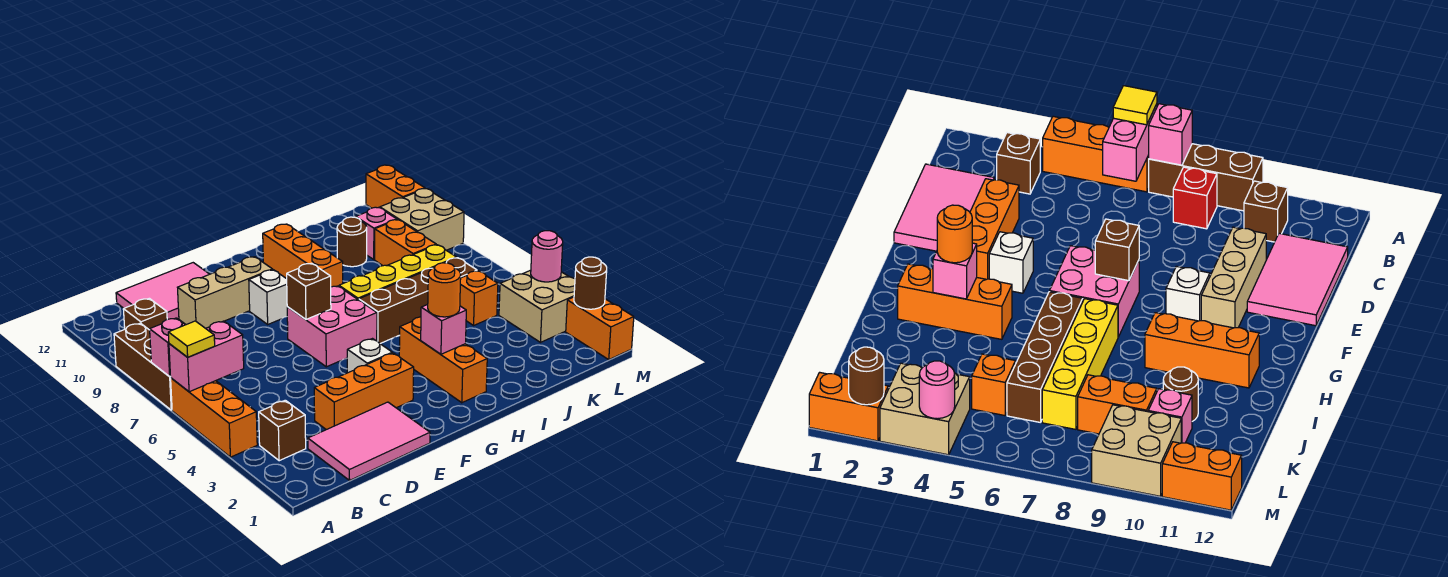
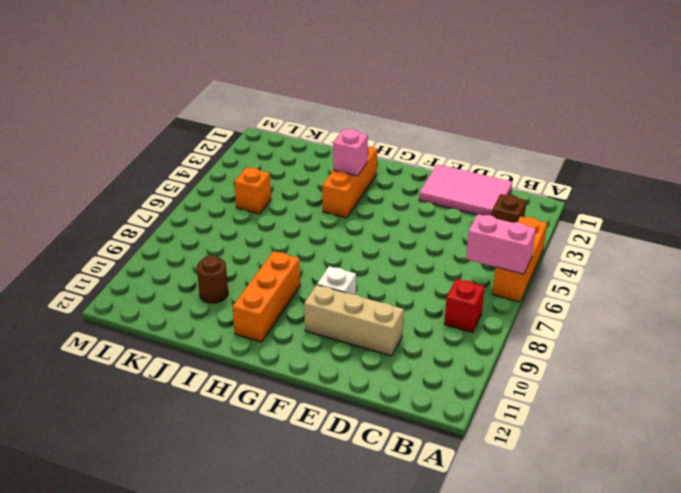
none -> brown 1x3 brick [114,323,172,410]
none -> brown 1x1 brick [123,298,167,330]
none -> pink 2x3 tile [116,263,209,319]
none -> orange 1x3 brick [314,353,414,430]

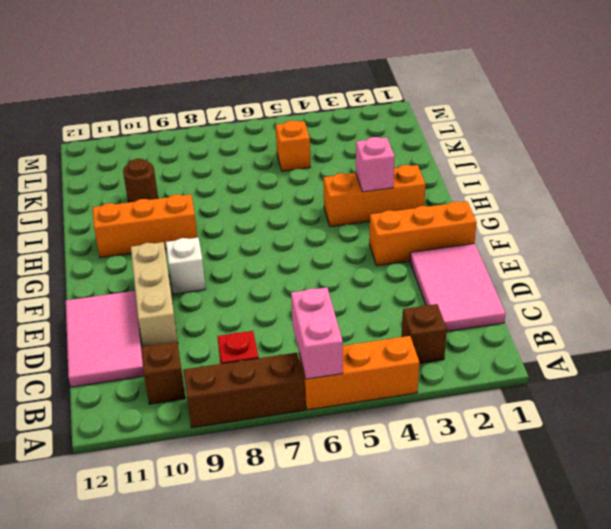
orange 1x3 brick [369,201,477,266] -> orange 1x3 brick turned to [314,353,414,430]
none -> white 1x1 brick [347,339,392,373]
none -> pink 2x2 brick [287,286,377,367]
none -> brown 1x4 brick [359,258,477,343]
none -> yellow 1x4 brick [339,245,456,300]

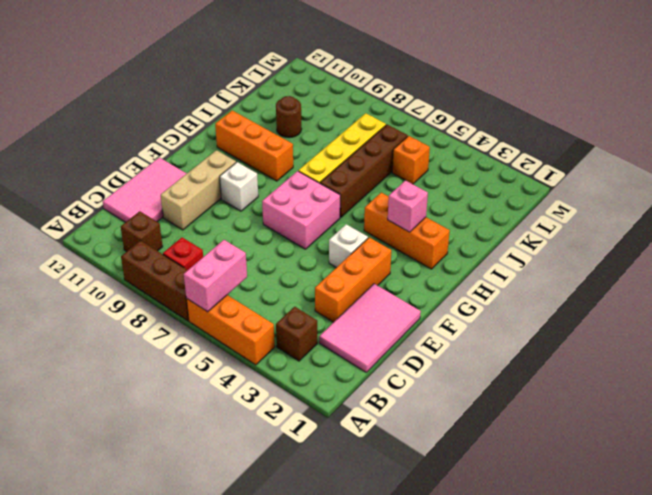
none -> orange 1x2 brick [375,220,436,266]
none -> pink 1x1 brick [356,207,397,259]
none -> tan 2x2 brick [499,270,575,342]
none -> tan 2x2 brick [380,189,464,250]

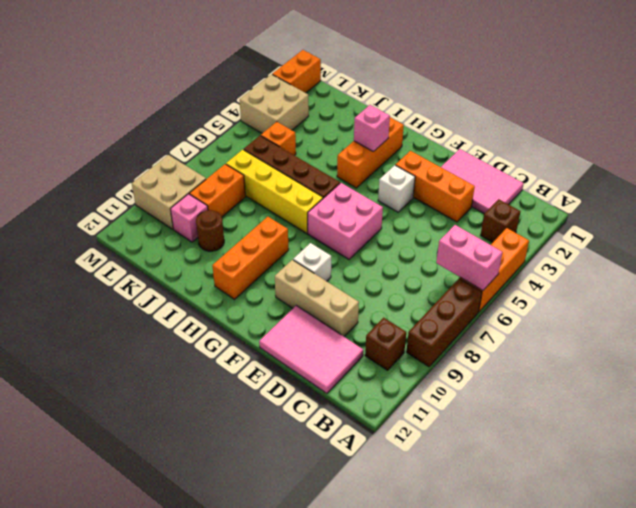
none -> red 1x1 brick [1173,167,1217,229]
none -> orange 1x2 brick [366,165,425,208]
none -> pink 1x1 brick [150,318,185,377]
none -> brown 1x1 brick [287,263,331,319]

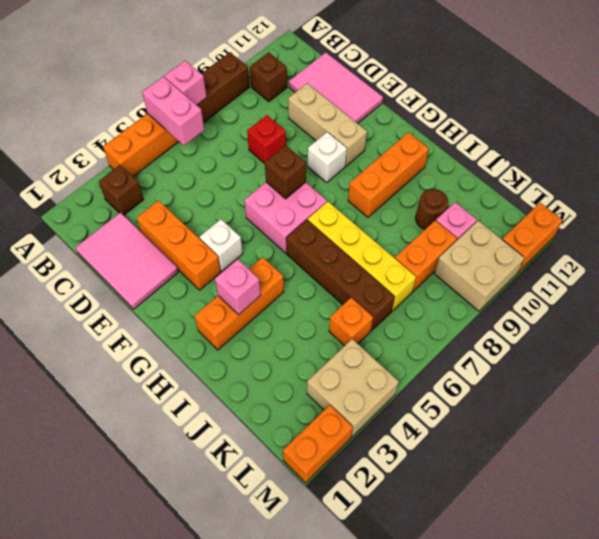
red 1x1 brick [247,115,286,164] -> red 1x1 brick moved to [1173,167,1217,229]
none -> brown 1x1 round brick [574,257,607,309]
none -> pink 1x1 round brick [531,231,563,282]
none -> yellow 1x1 tile [168,321,215,357]
none -> orange 1x1 round brick [428,263,461,317]

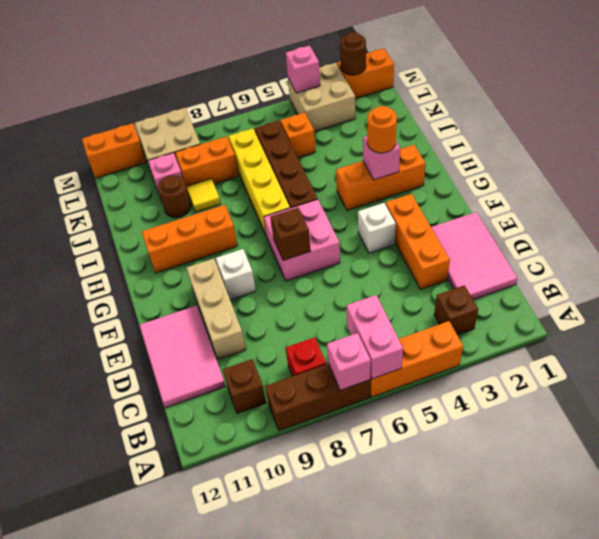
yellow 1x1 tile [186,179,221,212] -> yellow 1x1 tile moved to [168,321,215,357]
pink 1x1 brick [286,45,320,93] -> pink 1x1 round brick [531,231,563,282]

